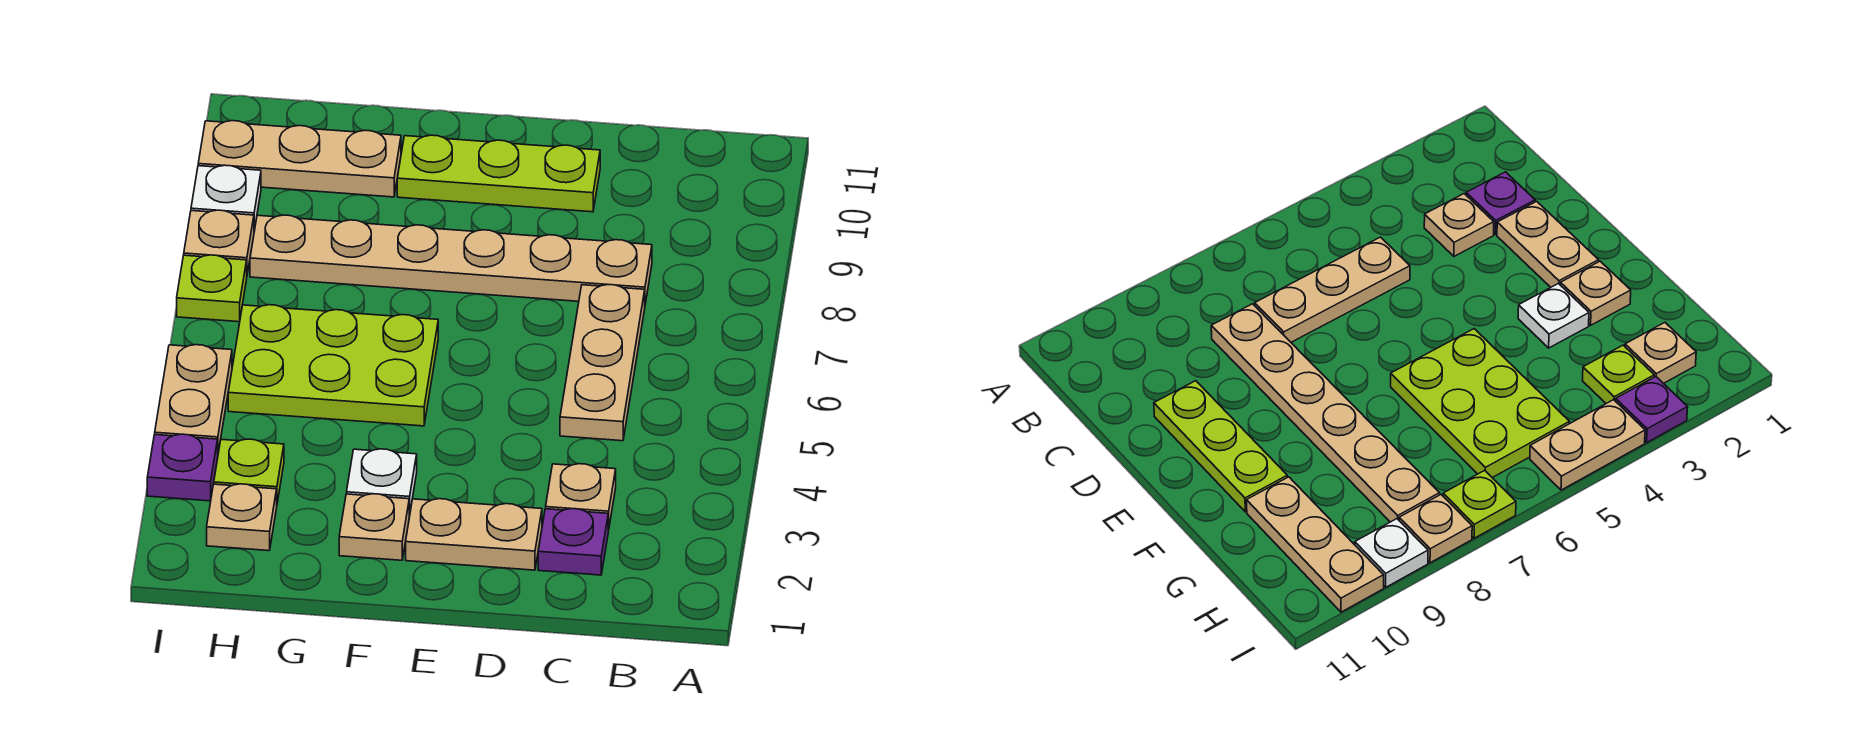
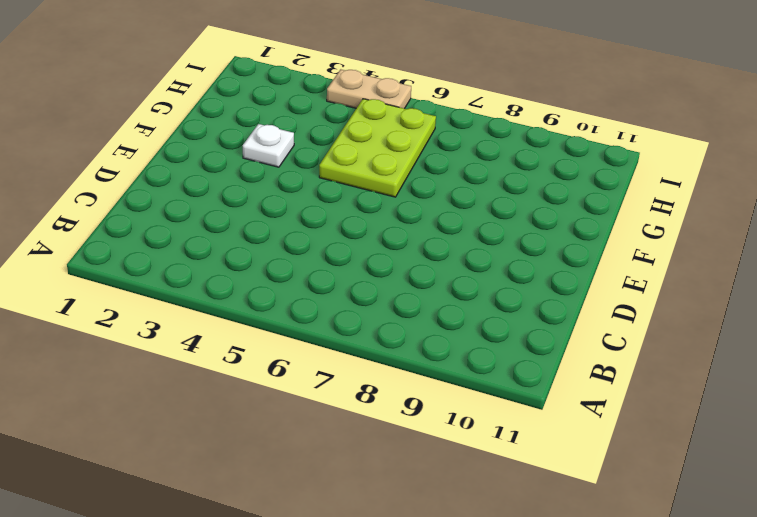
none -> purple 1x1 plate [538,509,608,575]
none -> tan 1x1 plate [546,464,616,530]
none -> tan 1x3 plate [560,285,645,441]

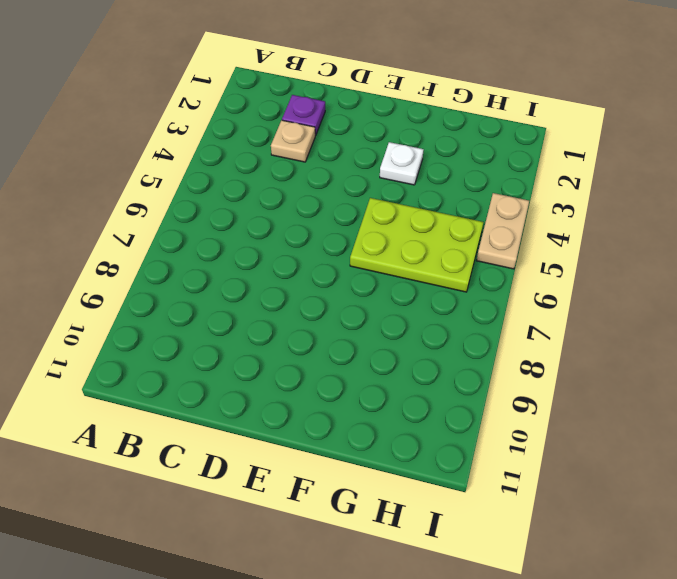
none -> tan 1x3 plate [560,285,645,441]
none -> tan 1x6 plate [250,215,652,304]
none -> tan 1x2 plate [406,499,542,570]

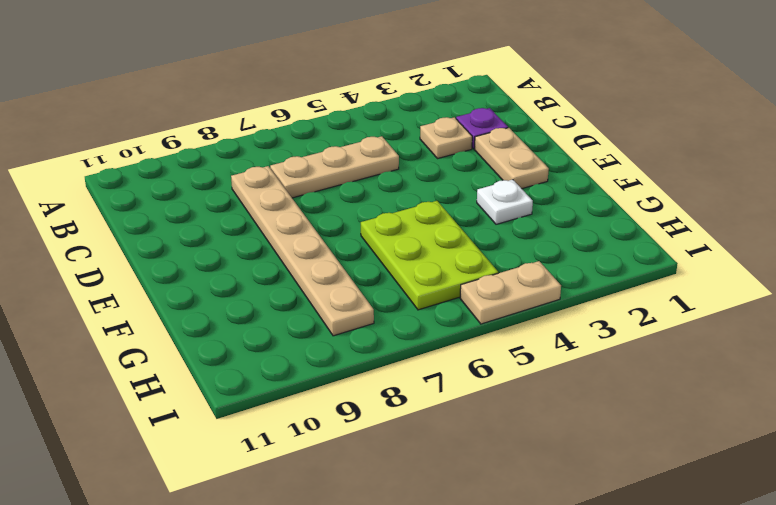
none -> lime 1x3 plate [397,135,600,212]
none -> tan 1x1 plate [339,494,410,560]
none -> tan 1x3 plate [198,121,401,197]

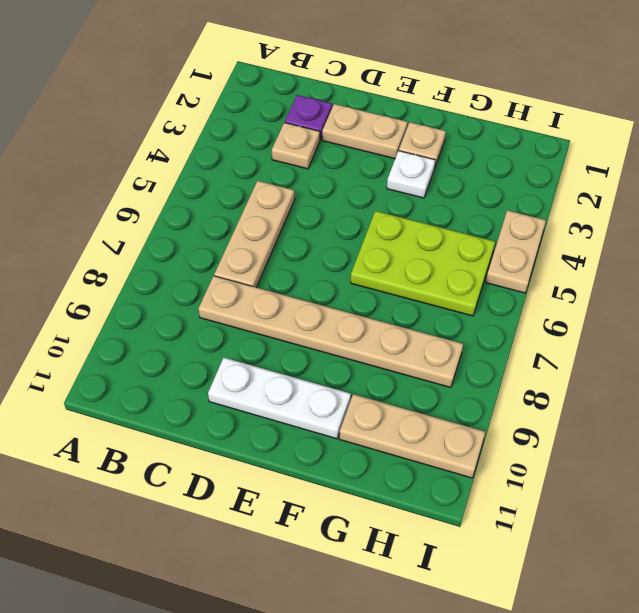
white 1x3 plate [208,358,351,439] -> lime 1x3 plate [397,135,600,212]
none -> tan 1x1 plate [207,484,277,551]
none -> lime 1x1 plate [214,439,284,503]
none -> purple 1x1 plate [147,434,218,501]

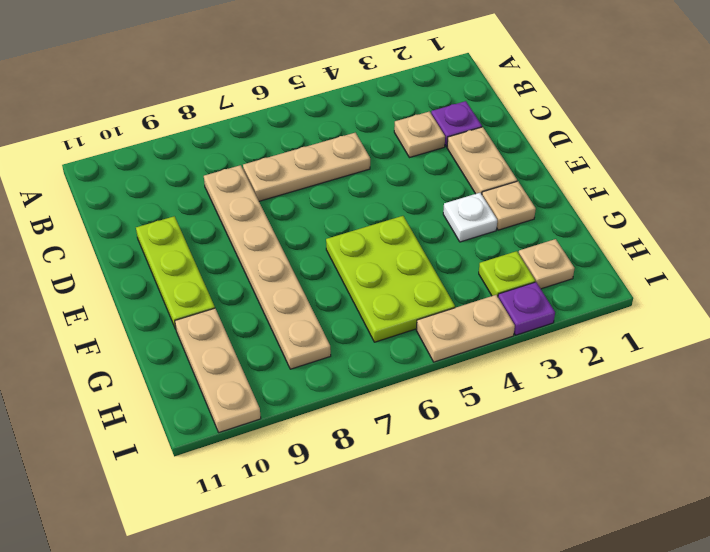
none -> lime 1x1 plate [177,255,247,322]
none -> tan 1x1 plate [184,210,254,274]
none -> white 1x1 plate [191,165,261,230]

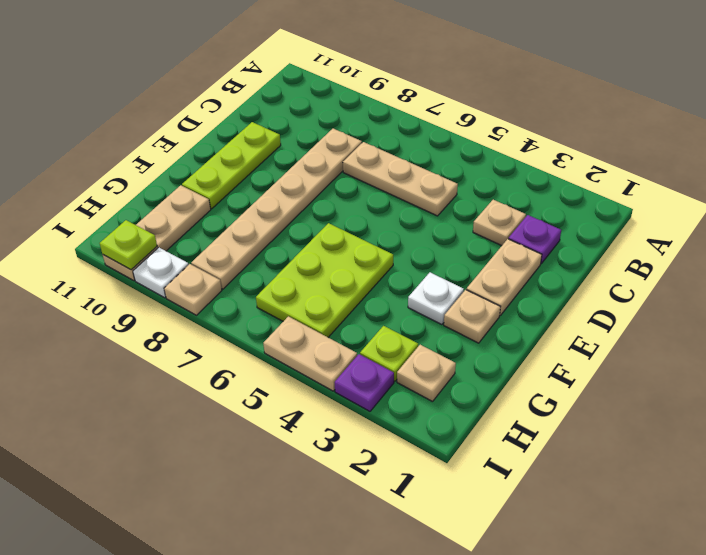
lime 1x1 plate [100,220,157,270] -> lime 1x1 plate moved to [177,255,247,322]

